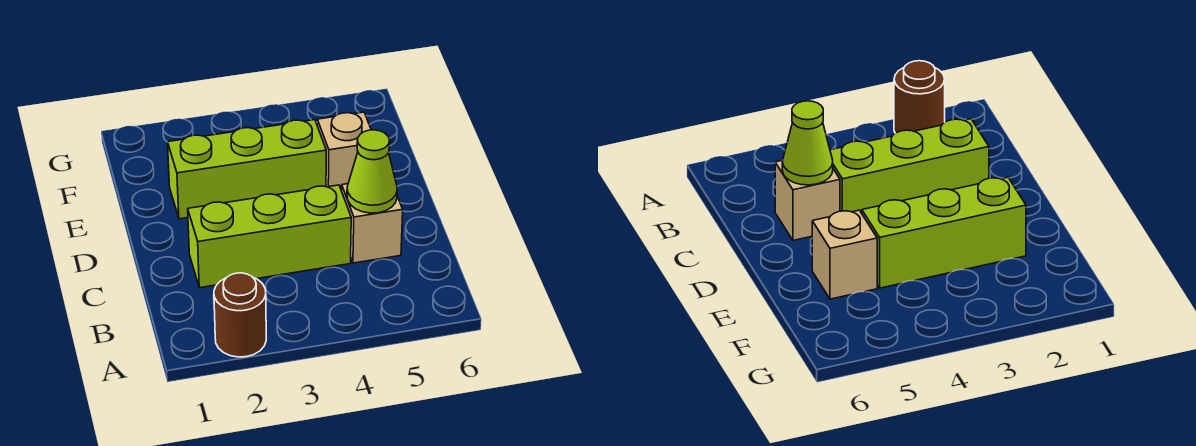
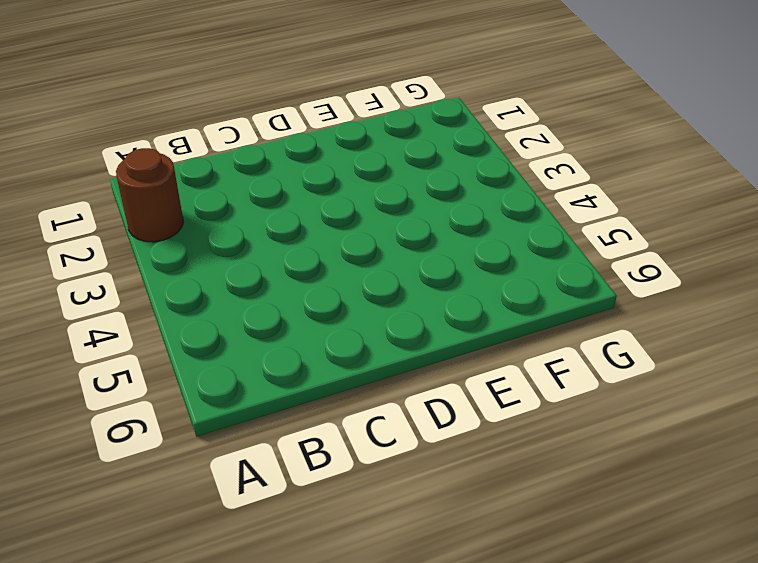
none -> lime 1x3 brick [188,185,351,288]
none -> tan 1x1 brick [342,184,403,263]

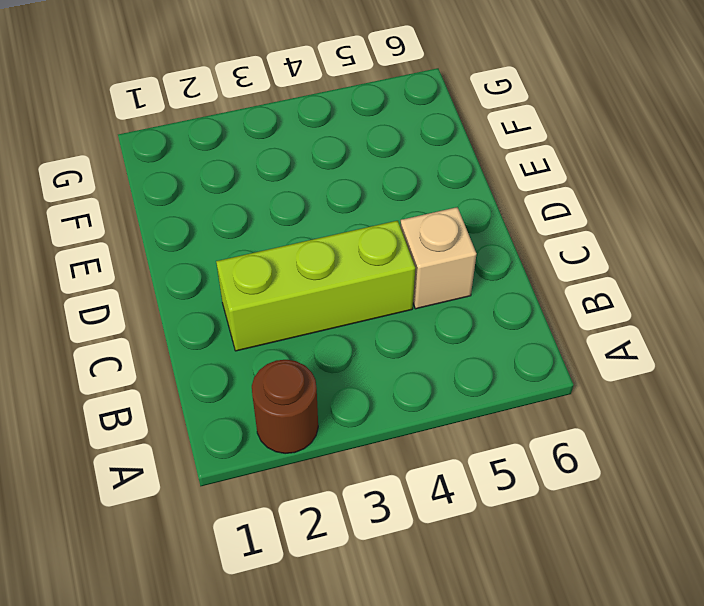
none -> lime 1x3 brick [168,120,326,219]
none -> tan 1x1 brick [317,112,371,191]

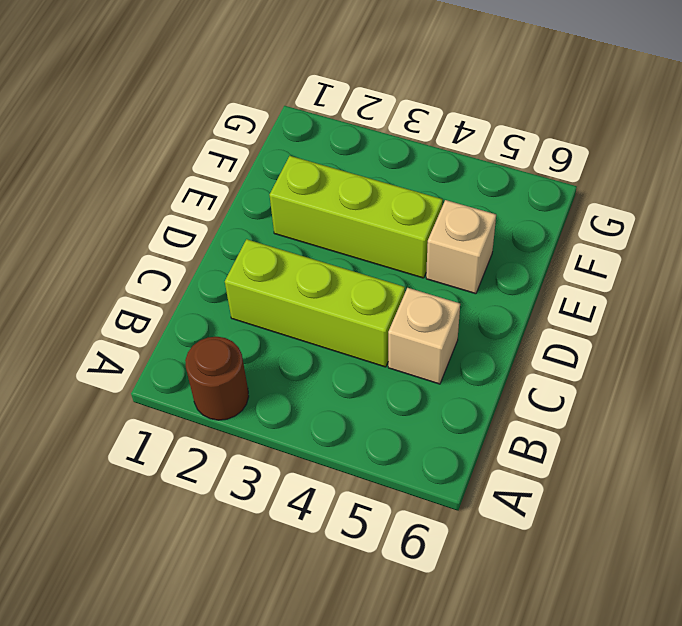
none -> lime 1x1 cone [347,130,397,213]

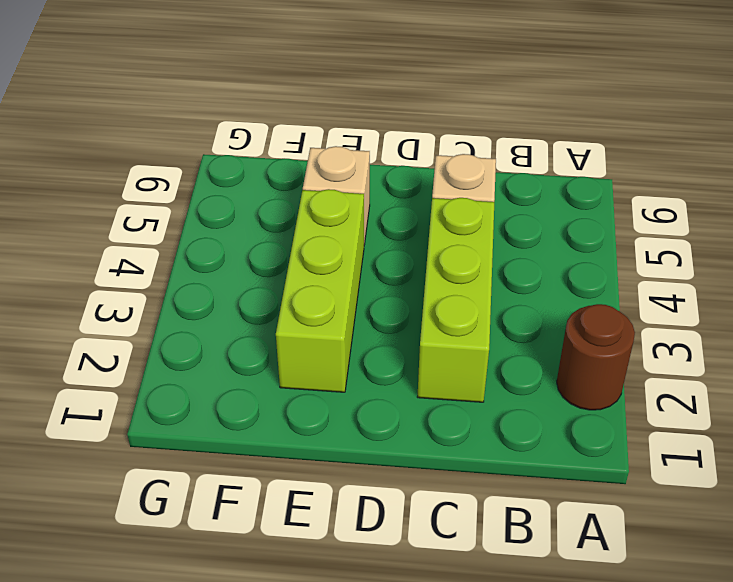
none -> lime 1x1 cone [347,130,397,213]

